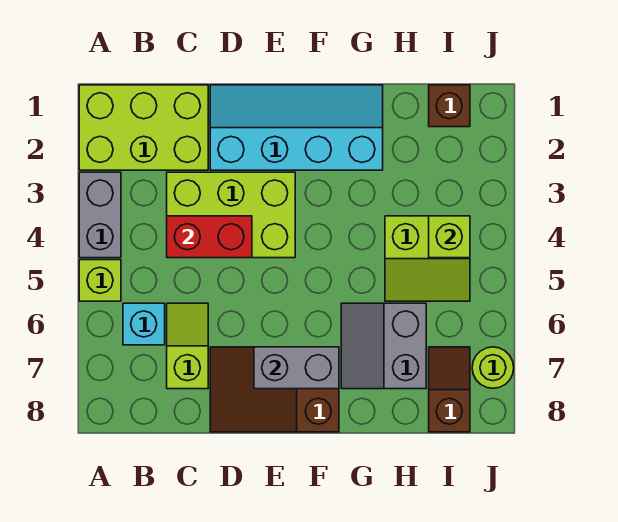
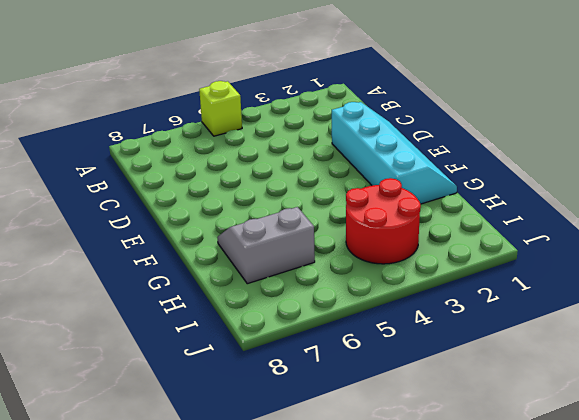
red 2x2 round brick [346,178,421,264] -> lime 2x2 slope [385,216,470,301]
none -> lime 2x3 brick [79,85,208,170]
none -> grey 1x2 brick [79,172,121,258]
none -> cyan 1x1 brick [123,303,165,345]

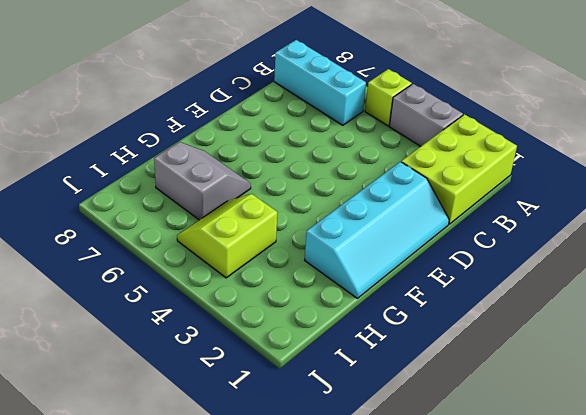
cyan 1x3 brick [274,40,366,125] -> cyan 1x1 brick [123,303,165,345]
none -> lime 2x3 brick [167,172,295,258]
none -> lime 1x2 slope [167,303,208,389]
none -> brown 2x3 slope [210,347,339,432]

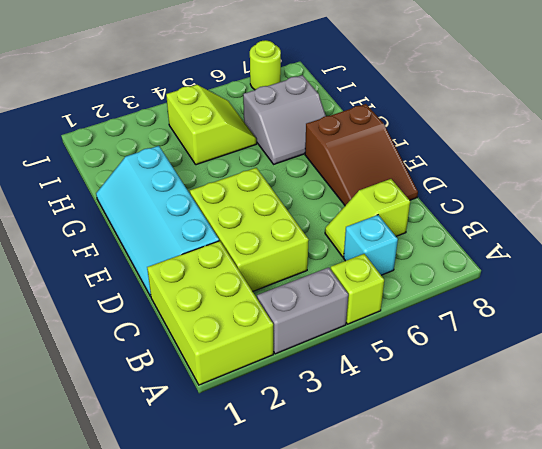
none -> brown 1x1 brick [429,85,470,127]
none -> brown 1x2 slope [429,347,470,432]
none -> red 1x2 brick [167,216,252,258]

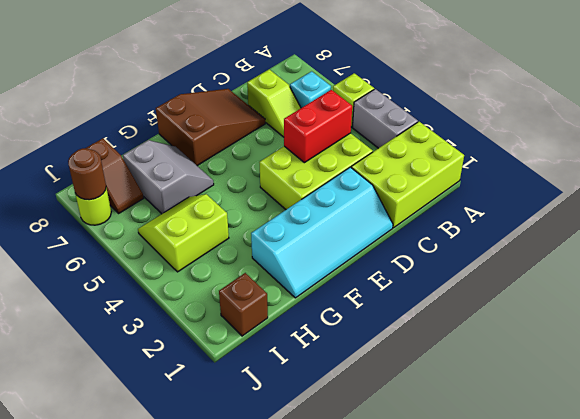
brown 1x1 round brick [68,148,106,200] -> none
none -> grey 1x2 brick [254,347,339,389]
none -> lime 1x1 brick [429,216,470,258]

